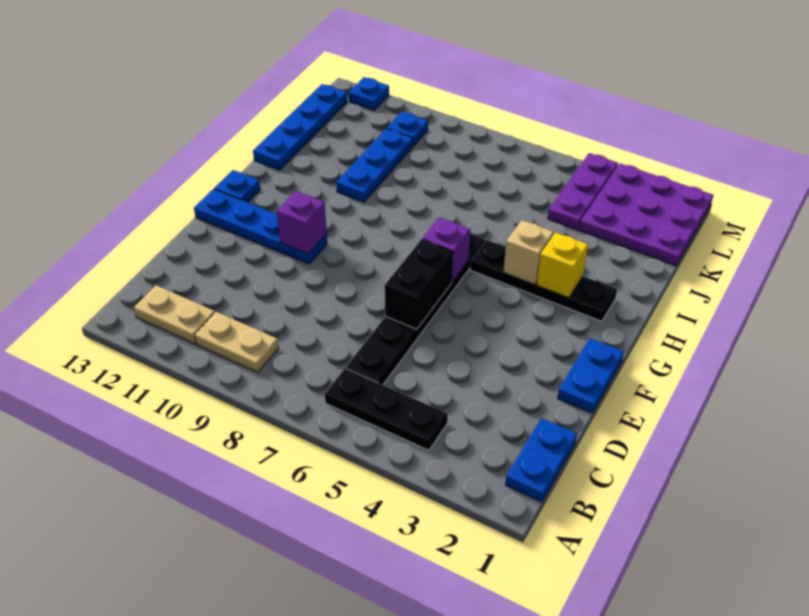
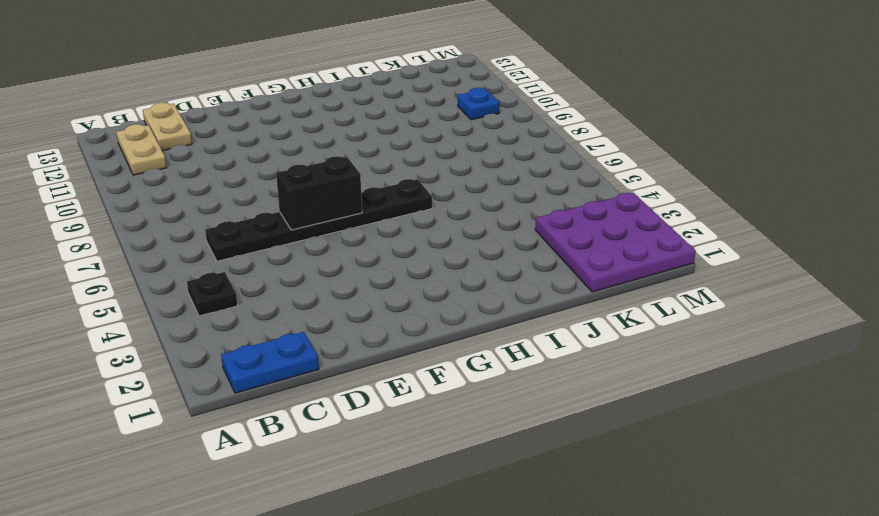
black 1x1 plate [187,272,238,316] -> black 1x3 plate [325,369,448,450]
tan 1x2 plate [143,103,192,151] -> tan 1x2 plate moved to [195,312,279,373]
none -> blue 1x2 plate [558,338,624,413]
none -> blue 1x4 plate [194,189,327,264]
none -> blue 1x1 plate [214,170,260,203]

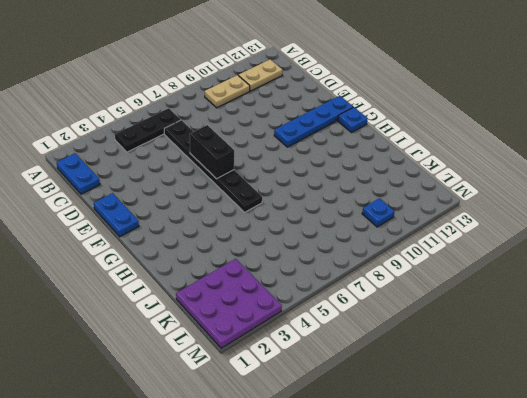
none -> black 1x4 plate [470,240,617,321]
none -> blue 1x3 plate [336,128,413,202]
none -> blue 1x4 plate [253,84,347,170]

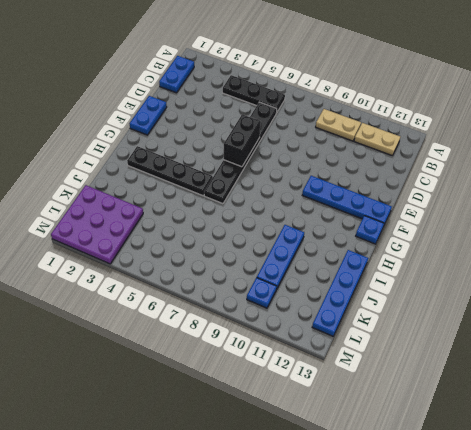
none -> purple 1x3 plate [548,153,618,230]
none -> blue 1x1 plate [349,77,389,110]
none -> purple 1x1 brick [277,191,327,254]

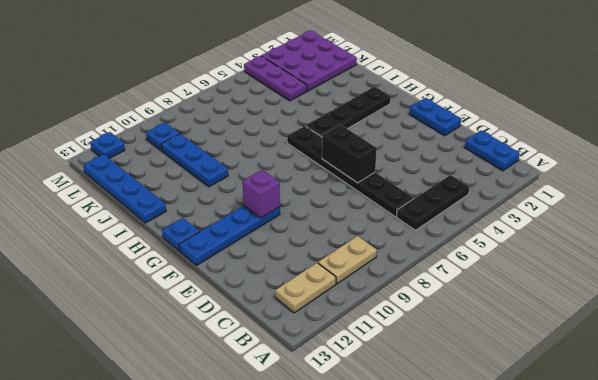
none -> purple 1x1 brick [422,217,470,282]
none -> yellow 1x1 brick [537,232,588,298]
none -> tan 1x1 brick [503,220,554,285]

